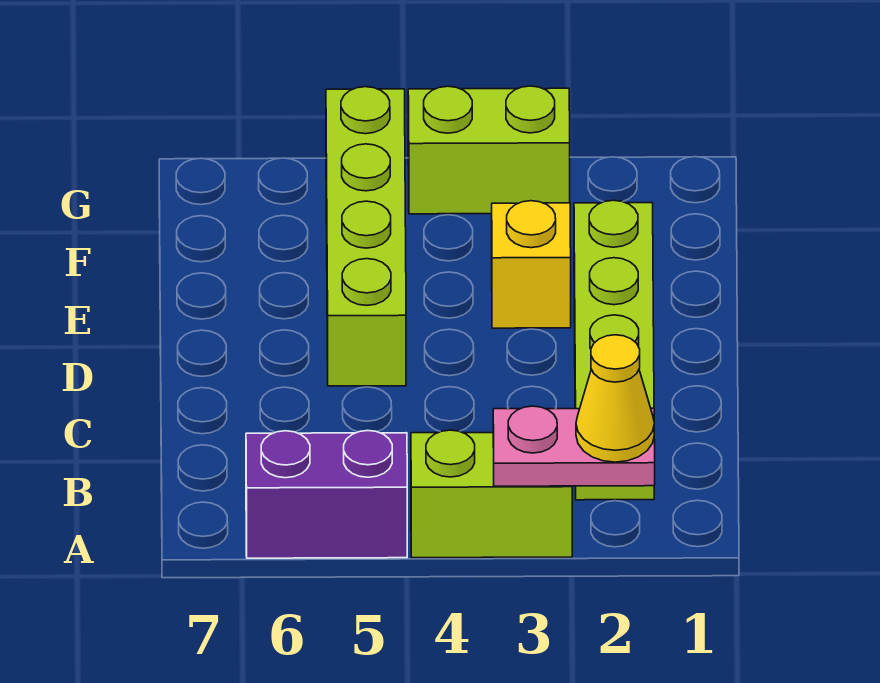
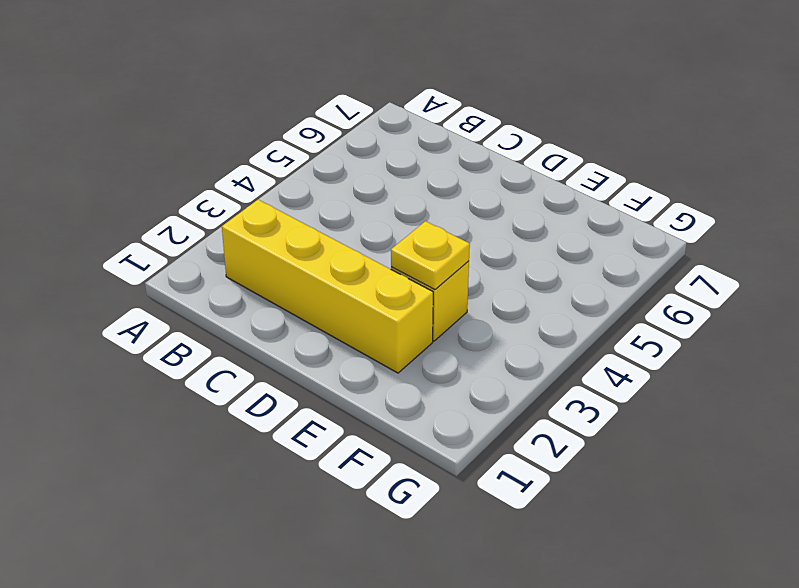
yellow 1x4 brick [222,199,433,373] -> lime 1x4 brick [574,200,654,500]
yellow 1x1 plate [391,221,470,289] -> none
none -> lime 1x2 brick [411,430,572,558]
none -> purple 1x2 brick [246,431,407,558]

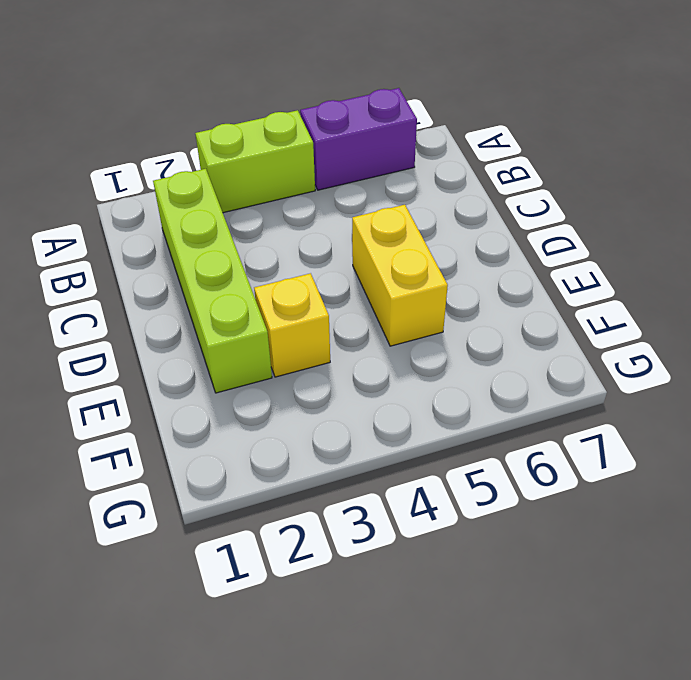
yellow 1x2 brick [352,205,448,346] -> lime 1x4 brick [326,87,406,386]
none -> lime 1x2 brick [408,86,570,214]
none -> pink 1x2 plate [493,406,655,486]

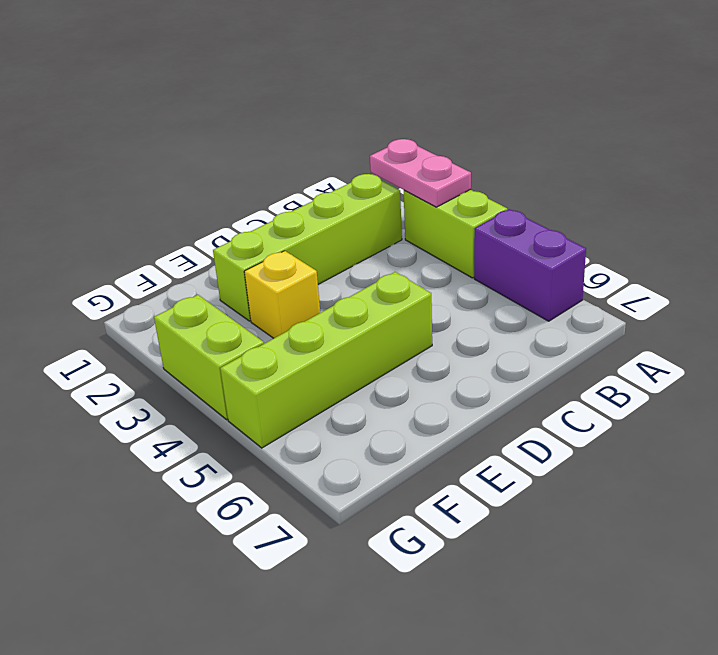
none -> yellow 1x1 cone [576,335,654,462]

